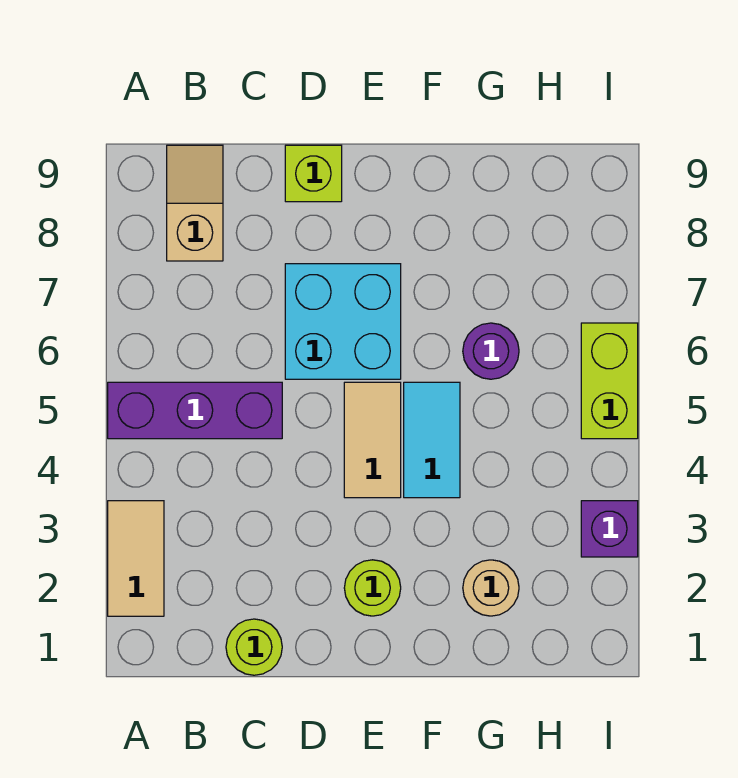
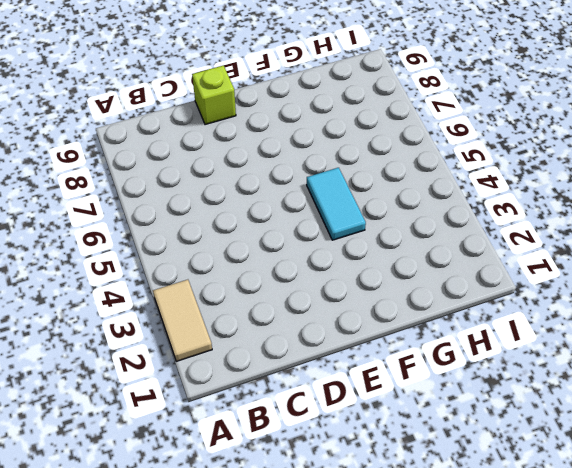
none -> purple 1x3 brick [108,382,282,439]
none -> tan 1x2 slope [167,145,223,261]
none -> lime 1x1 round brick [226,619,282,675]

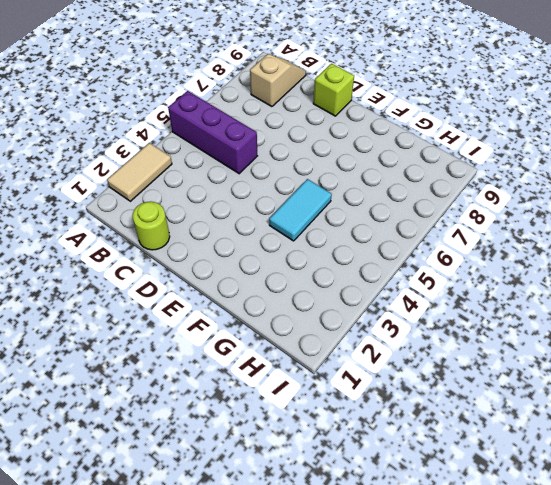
none -> cyan 2x2 brick [285,264,401,379]
none -> lime 1x1 round brick [344,560,401,616]
none -> tan 1x2 tile [344,382,401,498]

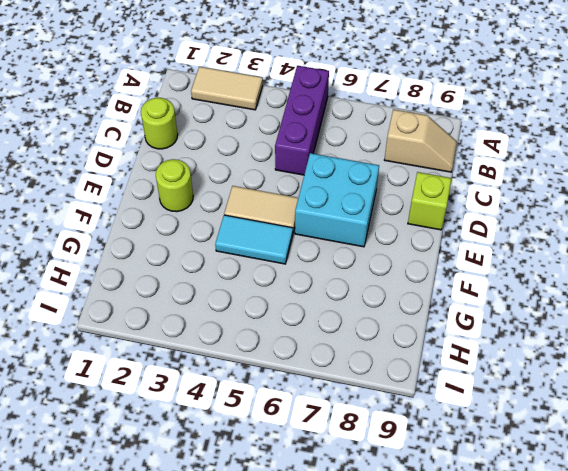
none -> tan 1x1 round brick [463,560,519,616]
none -> purple 1x1 round brick [463,323,519,379]
none -> purple 1x1 brick [581,501,638,557]

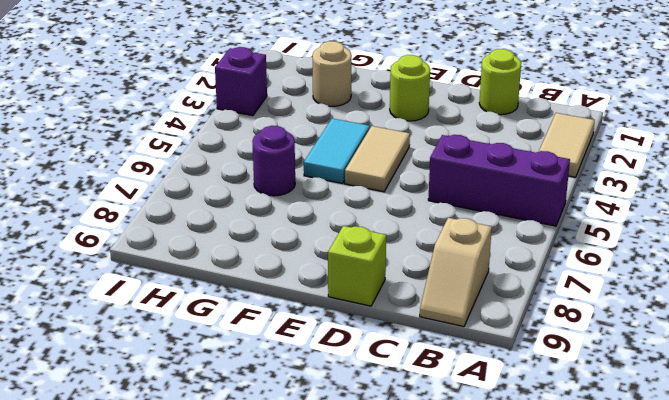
none -> cyan 2x2 brick [285,264,401,379]
none -> lime 1x2 brick [581,323,638,439]

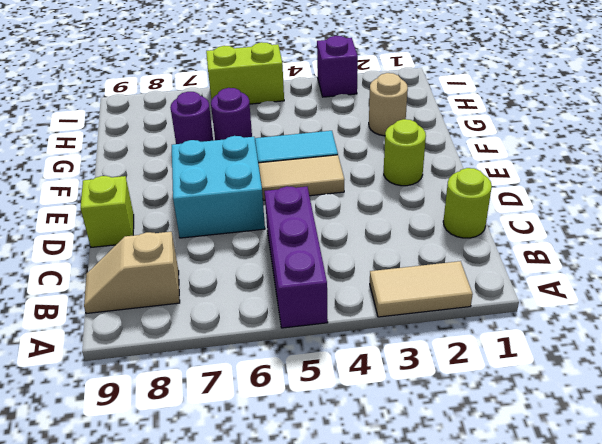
purple 1x1 round brick [170,92,213,144] -> none

